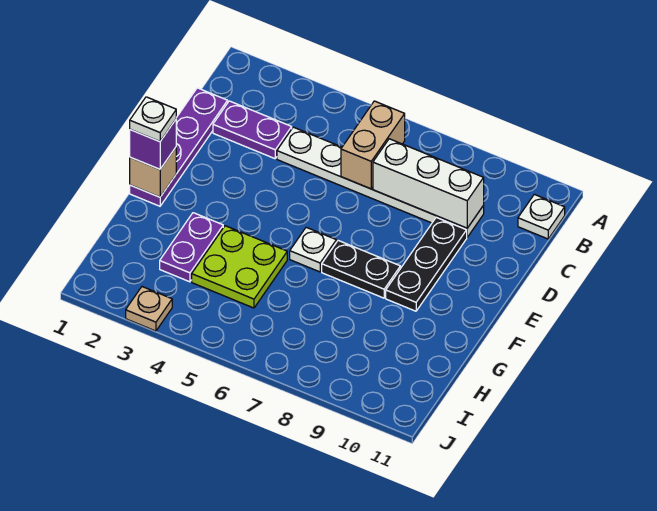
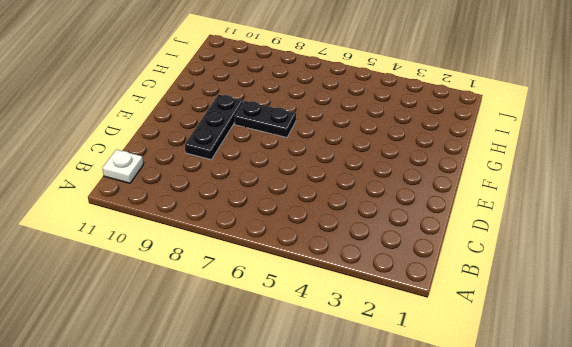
none -> purple 1x4 plate [130,88,228,206]
none -> purple 1x2 plate [213,101,292,159]
none -> white 1x6 plate [277,127,484,237]

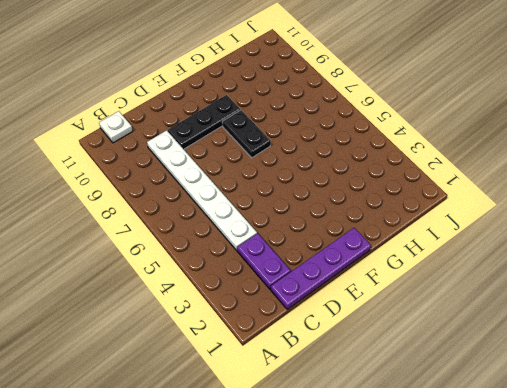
none -> white 1x1 plate [290,227,336,272]
none -> purple 1x2 plate [160,213,223,282]
none -> lime 2x2 plate [192,226,287,308]

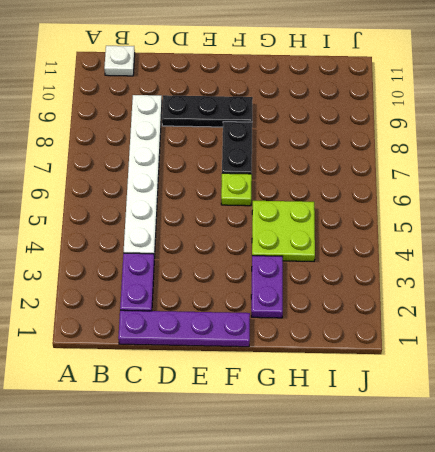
lime 1x1 plate [221,173,252,206] -> white 1x1 plate [290,227,336,272]
purple 1x2 plate [251,256,283,318] -> purple 1x2 plate turned to [160,213,223,282]
none -> tan 1x1 plate [126,287,172,331]
none -> tan 1x2 brick [341,101,405,189]
none -> white 1x3 brick [373,139,484,228]

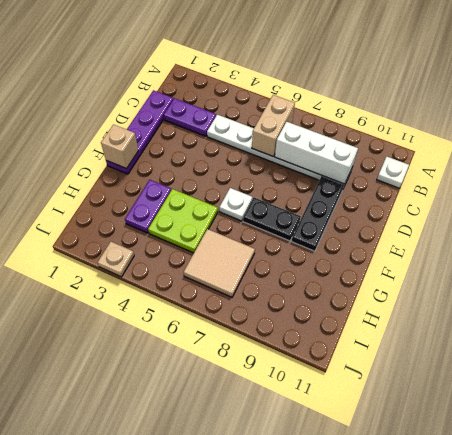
tan 2x2 tile [184,229,255,297] -> none
none -> purple 1x1 brick [130,120,176,169]
none -> white 1x1 plate [130,97,176,142]

